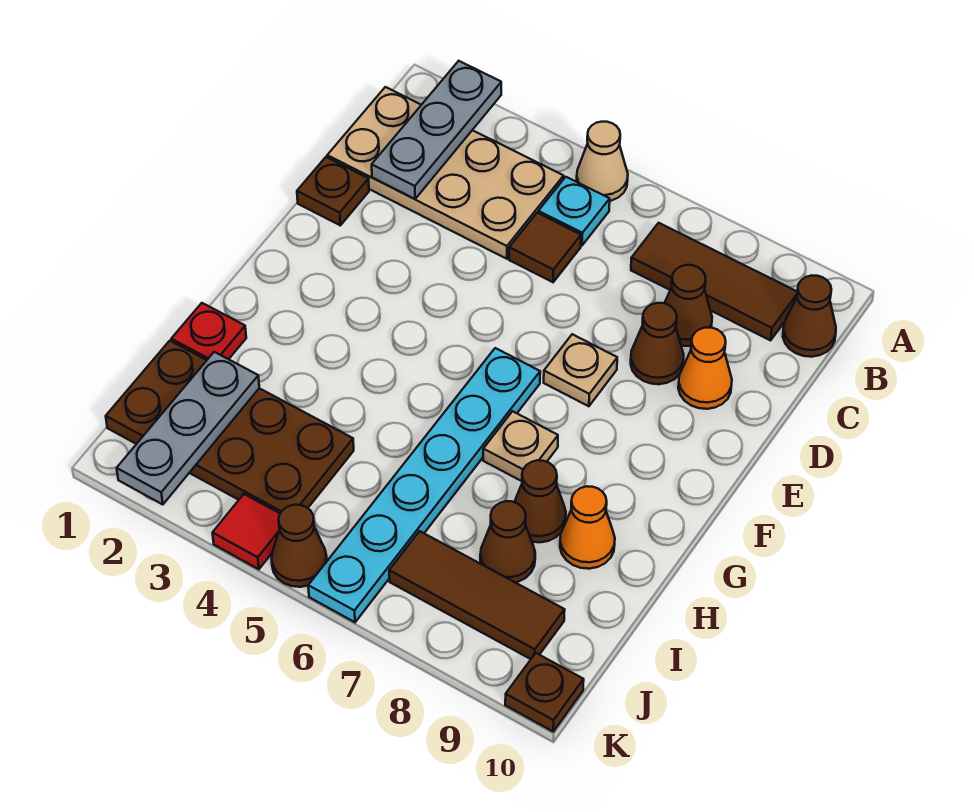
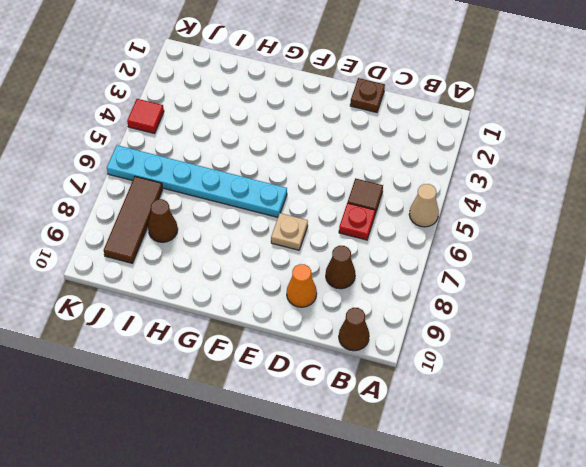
red 1x1 plate [339,203,375,240] -> red 1x1 plate moved to [171,303,246,360]
none -> tan 2x4 plate [327,87,564,259]
none -> cyan 1x1 plate [538,177,610,246]
none -> brown 1x3 tile [631,223,797,340]

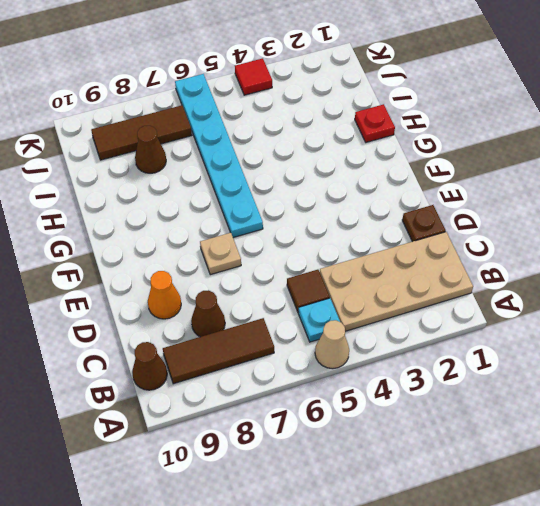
none -> brown 1x1 cone [631,303,684,384]
none -> tan 1x1 plate [483,411,558,481]
none -> brown 1x1 cone [515,460,566,542]

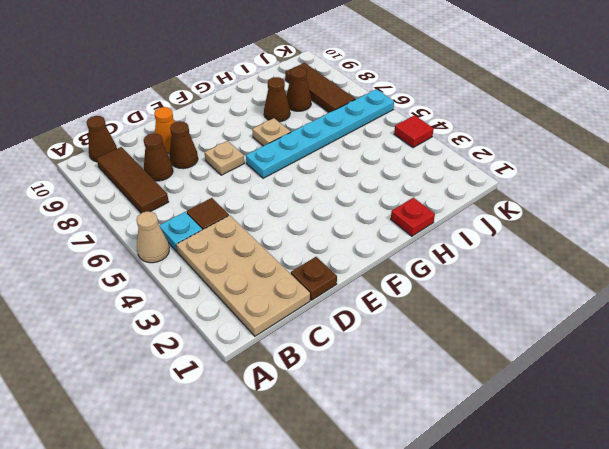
none -> orange 1x1 cone [560,486,615,569]
none -> brown 2x4 plate [106,341,354,513]
none -> brown 1x1 cone [272,505,327,587]

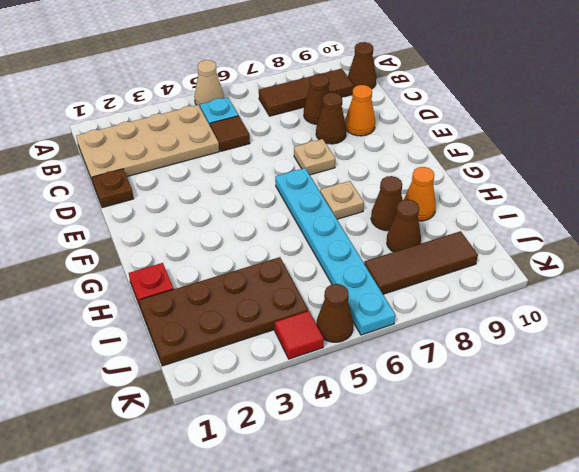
none -> brown 1x1 plate [505,653,584,731]
none -> grey 1x3 plate [372,61,501,199]
none -> grey 1x3 plate [117,352,259,505]

